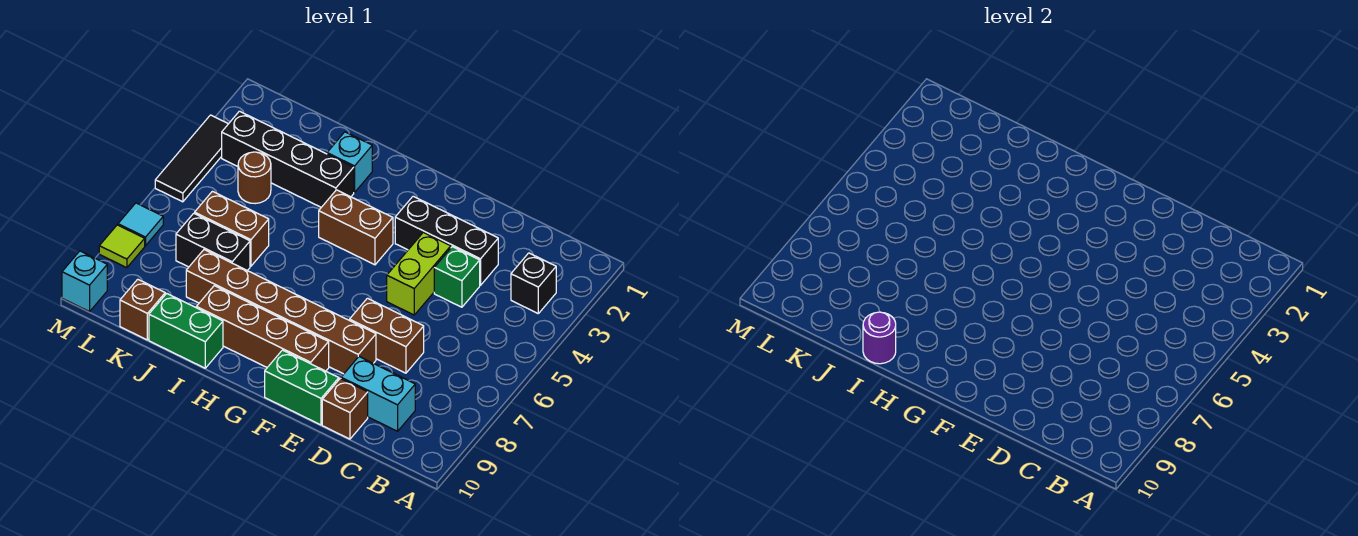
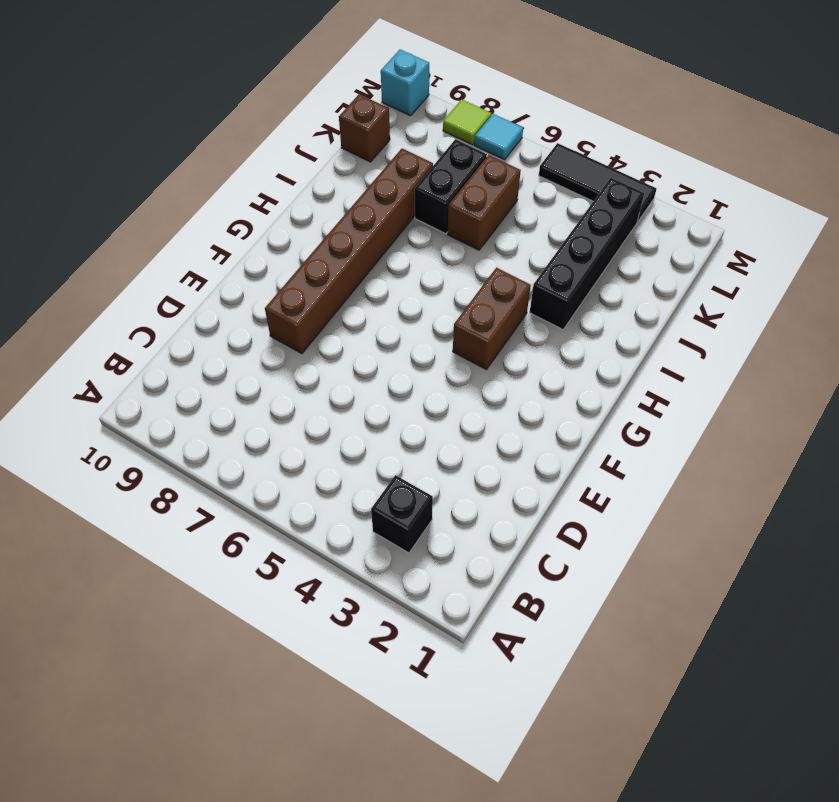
none -> cyan 1x2 brick [341,357,415,431]
none -> black 1x3 brick [395,196,498,285]
none -> green 1x1 brick [434,247,480,307]

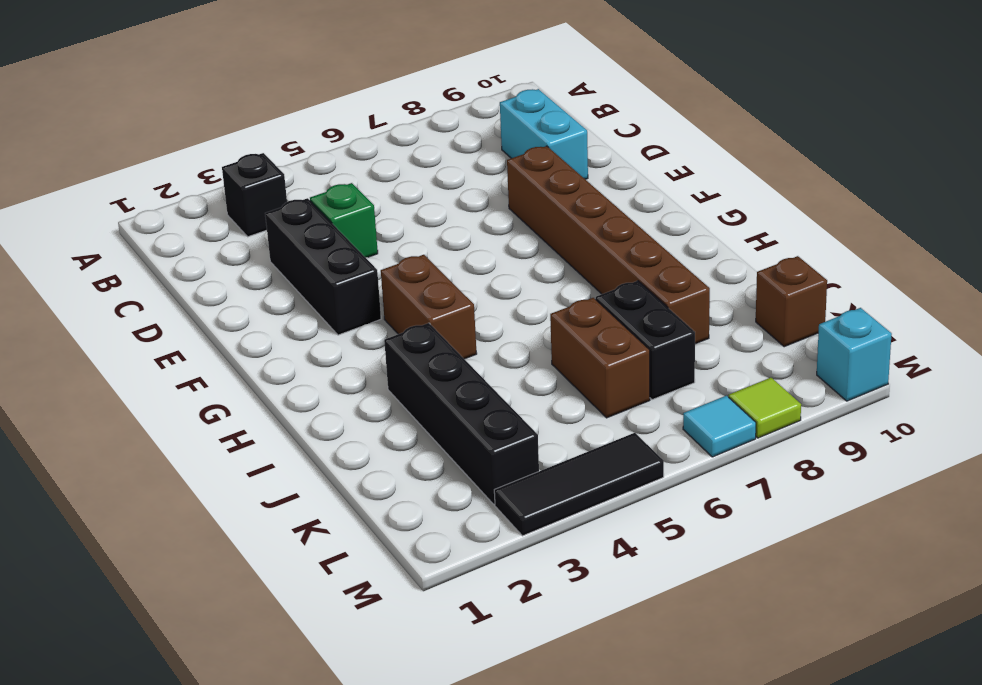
none -> brown 1x2 brick [350,298,424,373]
none -> brown 1x1 brick [322,378,368,439]
none -> lime 1x2 brick [387,232,451,315]

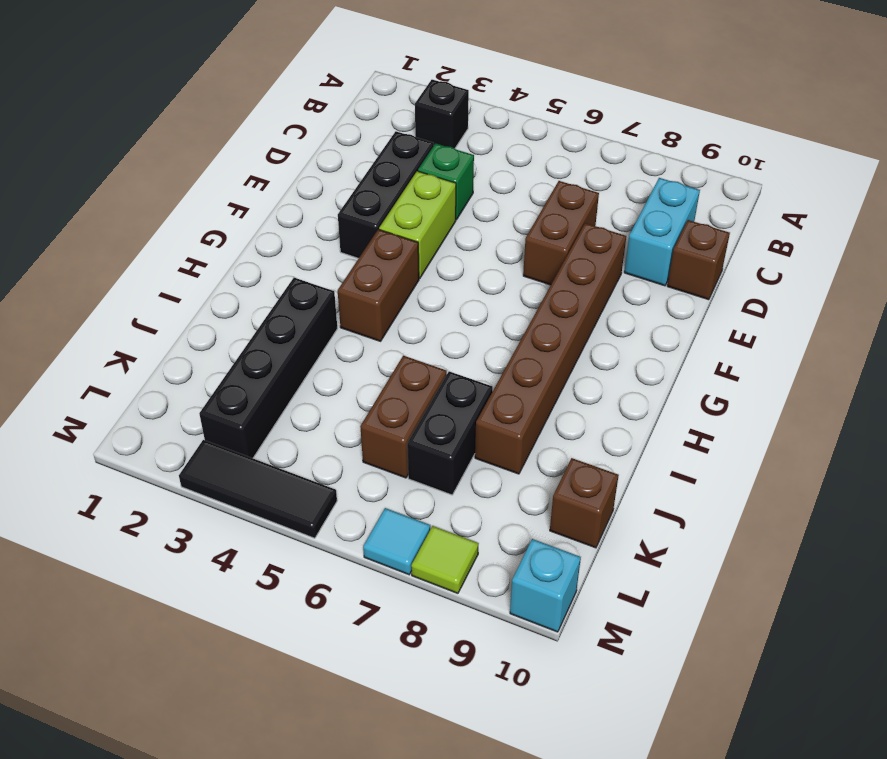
lime 1x2 brick [379,171,456,279] -> lime 1x2 brick turned to [387,232,451,315]
none -> green 1x2 brick [265,350,339,425]
none -> brown 1x4 brick [196,286,329,371]
none -> cyan 1x1 brick [327,132,372,192]

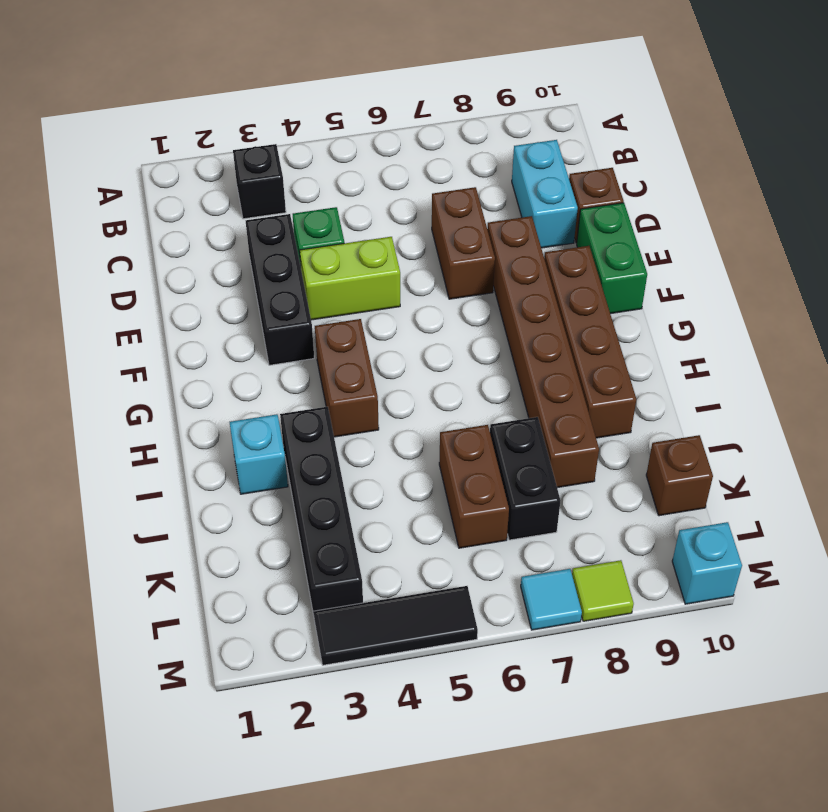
none -> green 1x2 brick [149,294,223,368]
none -> brown 1x1 round brick [238,152,271,204]
none -> purple 1x1 round brick [863,312,896,364]

